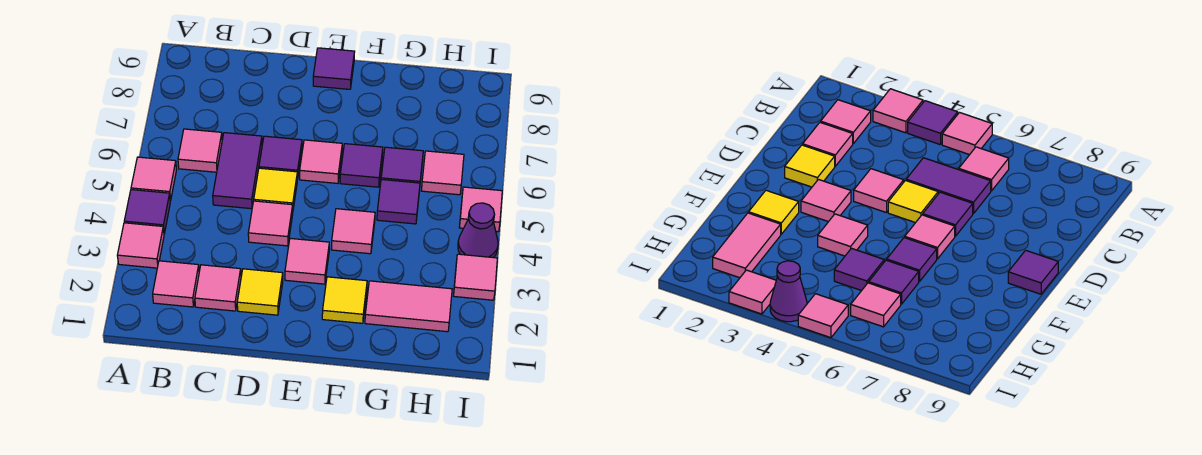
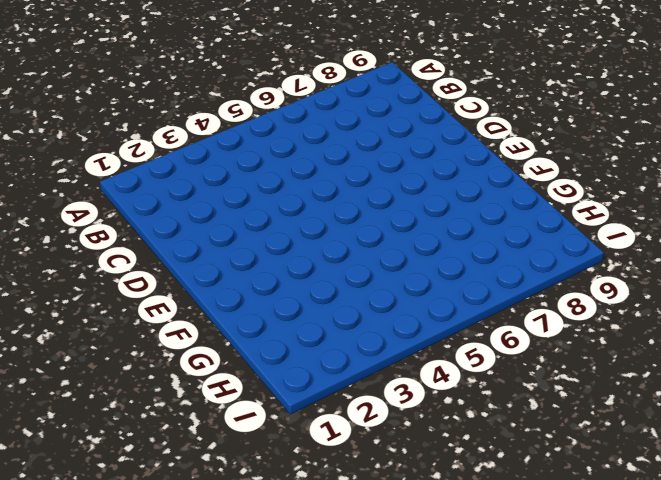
none -> pink 1x1 tile [117,223,164,268]
none -> purple 1x1 tile [124,190,170,234]
none -> pink 1x1 tile [131,157,176,201]

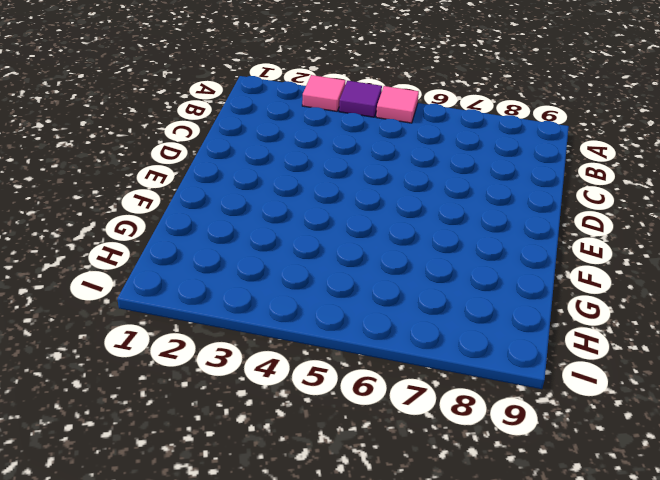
none -> pink 1x1 tile [153,261,199,307]
none -> pink 1x1 tile [178,129,222,172]
none -> pink 1x1 tile [195,265,241,311]

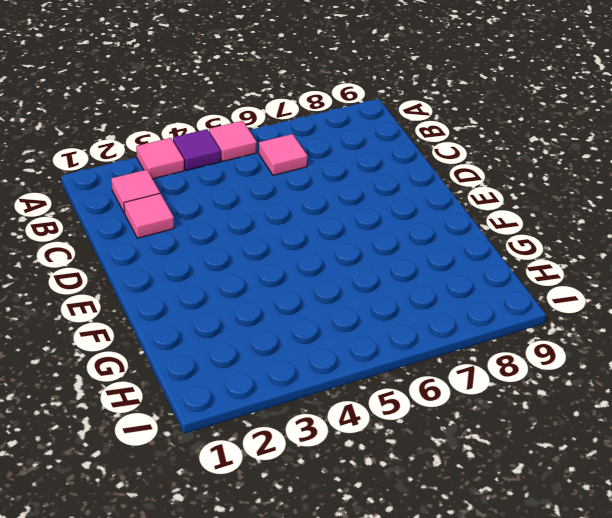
none -> purple 1x2 tile [213,133,262,209]
none -> yellow 1x1 tile [237,269,283,315]
none -> pink 1x1 tile [248,201,293,246]

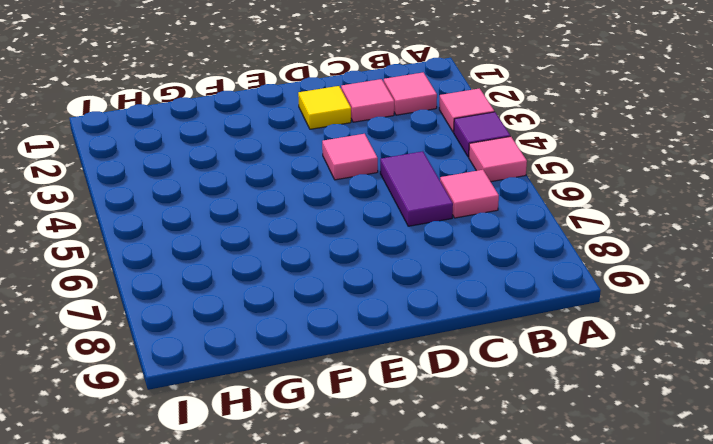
none -> yellow 1x1 tile [254,168,297,208]
none -> purple 1x1 tile [259,136,302,179]
none -> pink 1x1 tile [285,238,329,284]

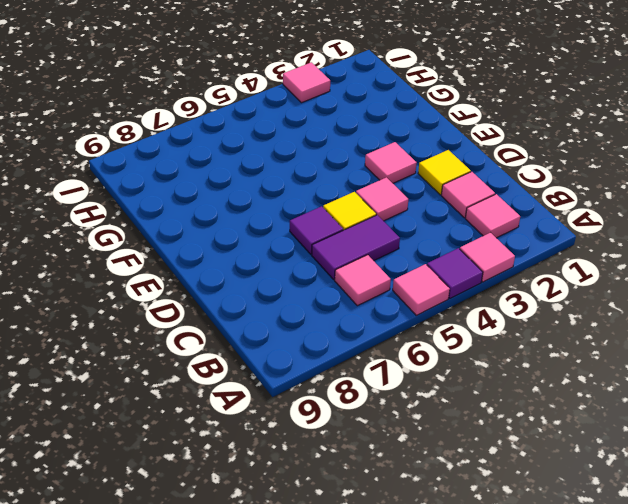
none -> pink 1x1 tile [300,140,342,183]
none -> purple 1x1 tile [313,48,355,89]
none -> yellow 1x1 tile [322,277,367,323]

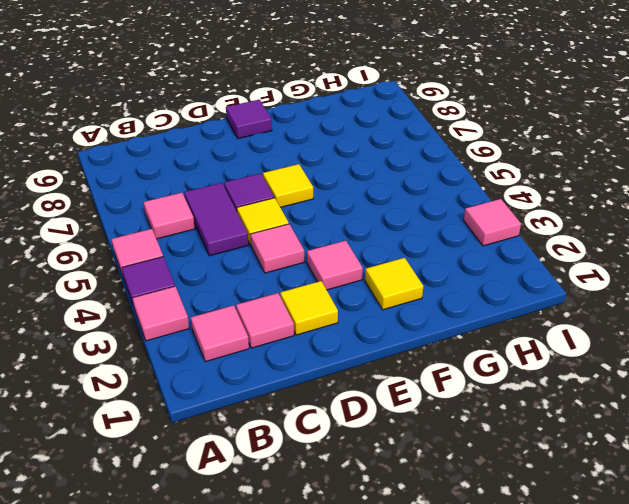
yellow 1x1 tile [263,164,313,207] -> pink 1x1 tile [300,140,342,183]
none -> pink 1x1 tile [331,209,375,254]
none -> purple 1x1 tile [340,144,383,187]
none -> pink 1x2 tile [365,281,452,332]

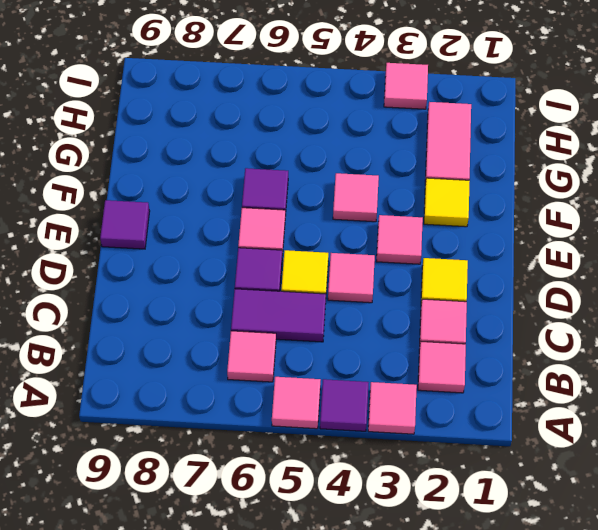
none -> purple 1x1 tile [377,180,420,224]
none -> purple 1x1 tile [381,147,423,183]
none -> pink 1x1 tile [422,151,464,195]

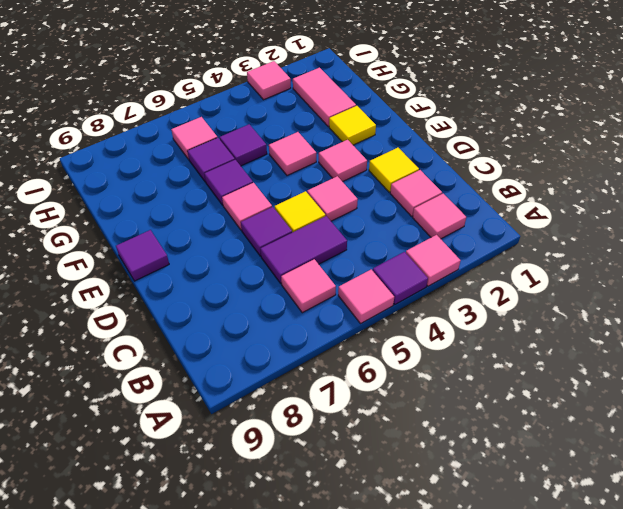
none -> purple 1x1 cone [458,203,498,258]
none -> pink 1x1 tile [459,187,502,232]

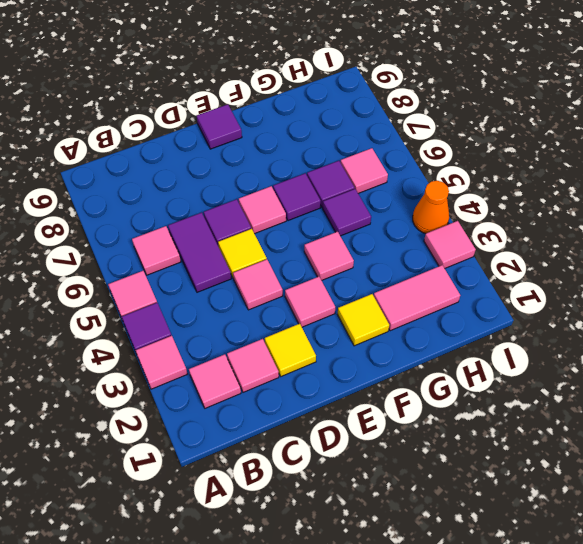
orange 1x1 cone [413,181,449,234] -> purple 1x1 cone [458,203,498,258]
none -> pink 1x1 tile [459,187,502,232]

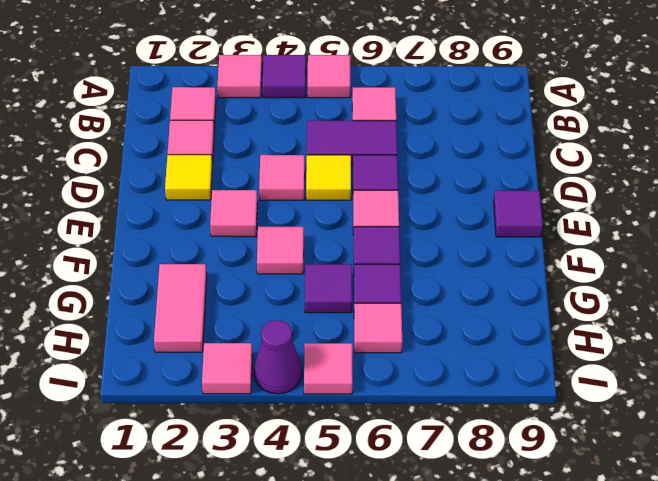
none -> yellow 1x1 tile [322,277,367,323]

